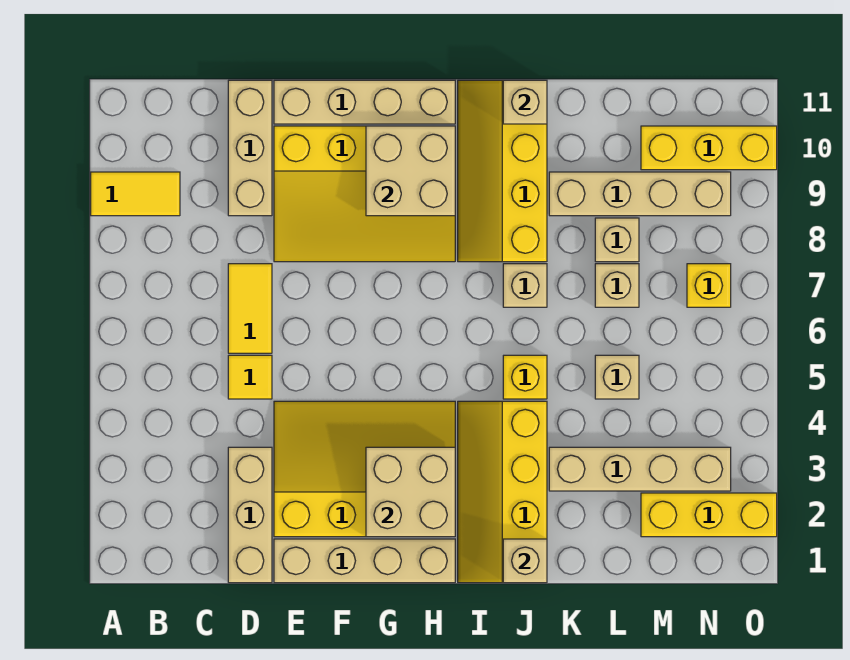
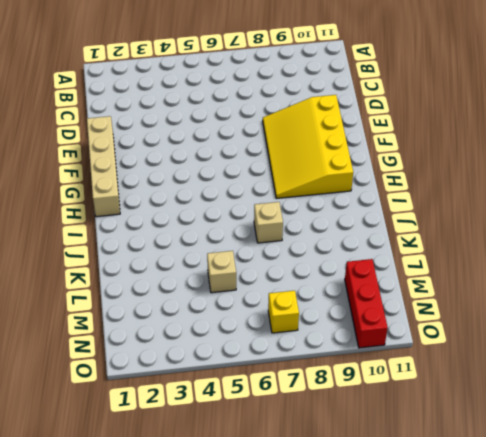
red 1x3 brick [345,259,388,348] -> yellow 1x3 brick [641,126,777,170]
none -> yellow 1x2 tile [91,172,180,216]
none -> tan 1x3 brick [228,447,272,583]
none -> yellow 1x1 tile [228,355,272,399]

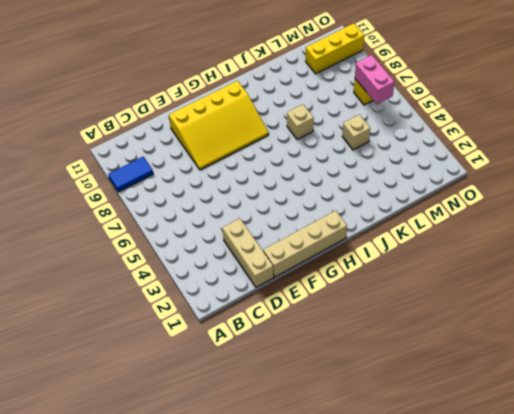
blue 1x2 tile [108,156,153,192] -> yellow 1x2 tile [91,172,180,216]
pink 1x2 brick [355,55,394,104] -> none
none -> yellow 1x1 tile [228,355,272,399]
none -> yellow 1x2 tile [228,264,272,353]
none -> tan 1x3 brick [228,80,272,216]

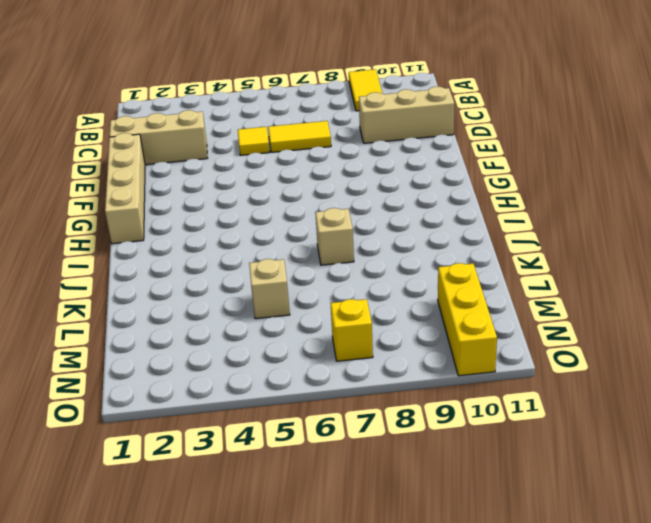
none -> yellow 3x4 slope [274,401,455,537]
none -> yellow 3x4 slope [274,126,455,262]
none -> tan 1x4 brick [274,80,455,124]

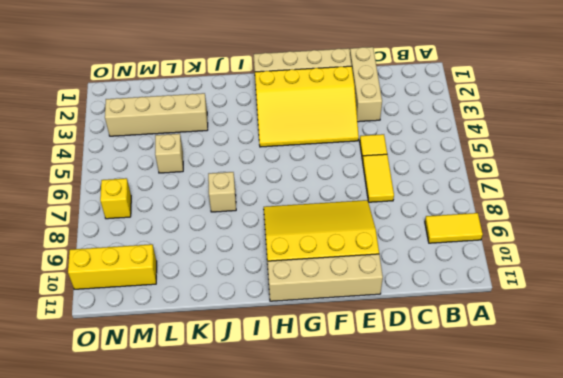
none -> tan 1x3 brick [228,80,272,216]
none -> yellow 2x4 slope [458,401,547,583]
none -> yellow 2x4 slope [458,80,547,262]

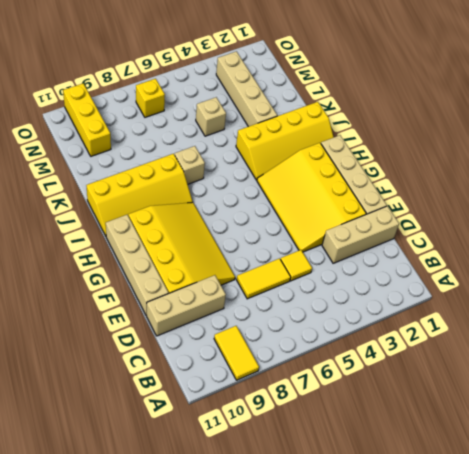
none -> yellow 1x1 brick [503,355,547,399]
none -> tan 1x4 brick [549,172,731,216]
none -> tan 1x1 brick [595,264,639,307]

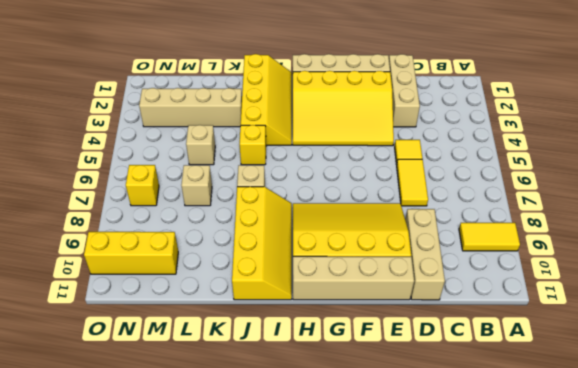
none -> tan 1x4 brick [549,172,731,216]
none -> tan 1x1 brick [595,218,639,262]
none -> yellow 1x3 brick [641,493,777,537]

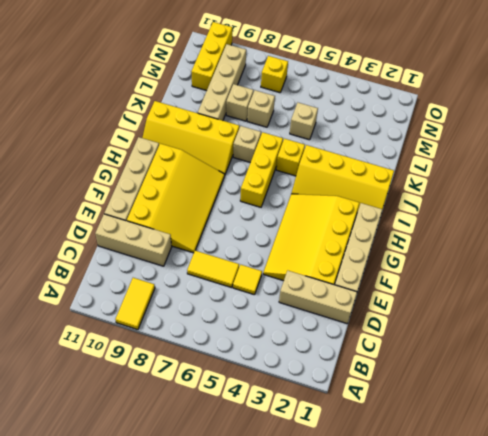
yellow 1x3 brick [240,132,283,207] -> yellow 1x3 brick moved to [641,493,777,537]
none -> tan 1x4 brick [549,447,731,491]
none -> tan 2x2 brick [366,447,455,537]
none -> tan 2x2 brick [366,126,455,216]

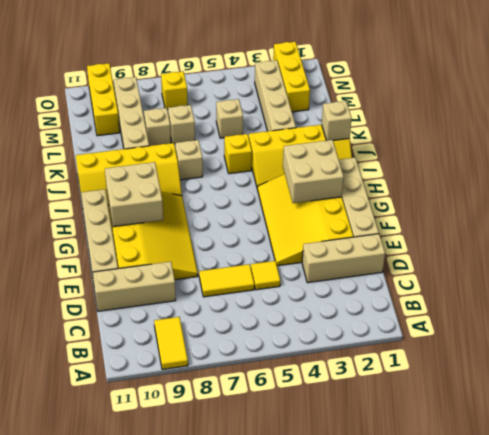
none -> tan 1x1 brick [503,80,547,124]

